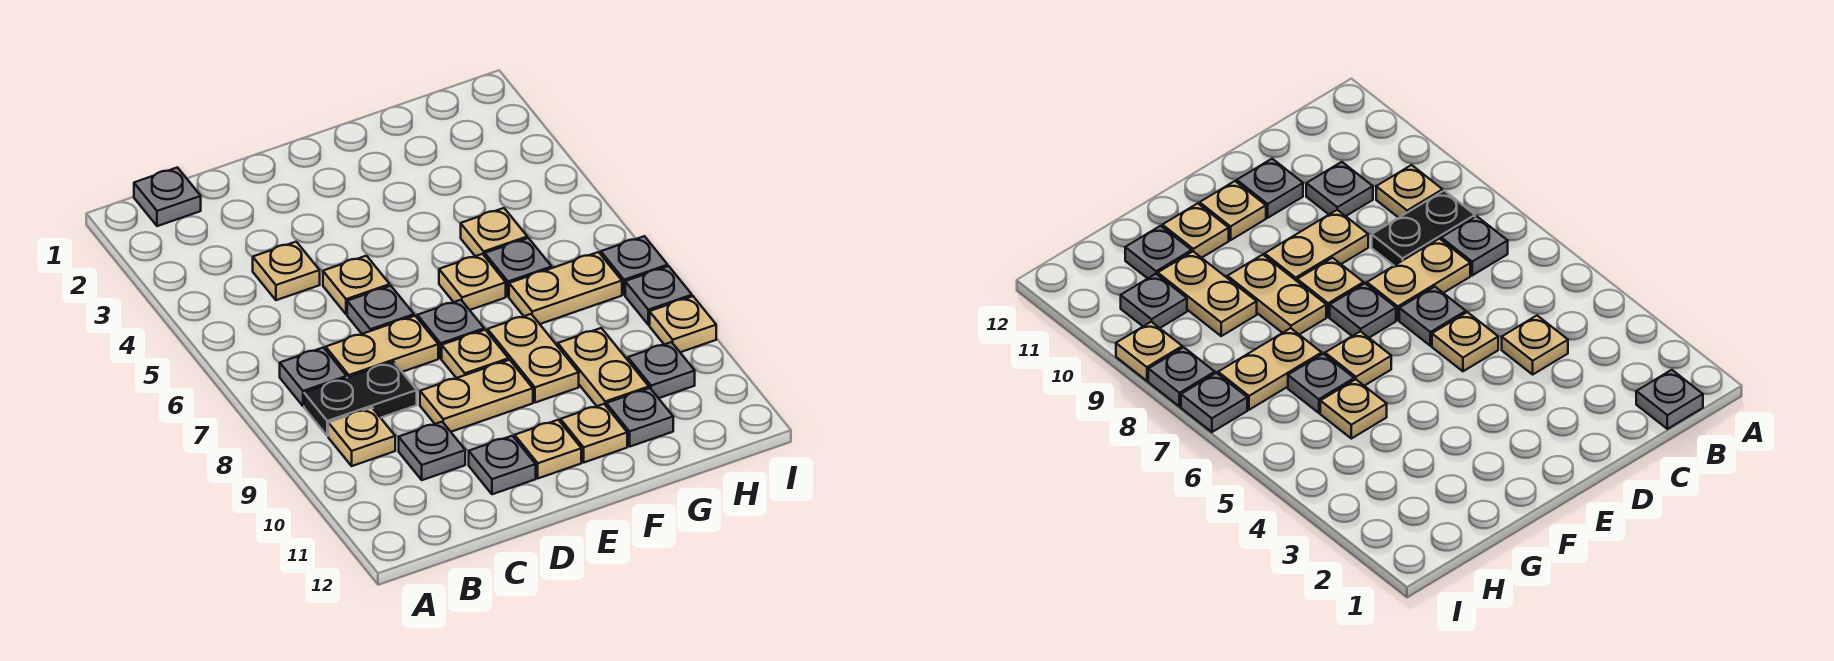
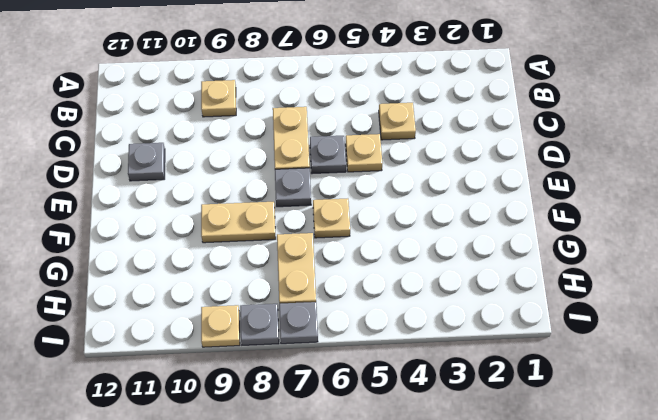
none -> grey 1x1 plate [134,168,201,226]
none -> grey 1x1 plate [280,348,347,406]
none -> black 1x2 plate [304,362,417,436]

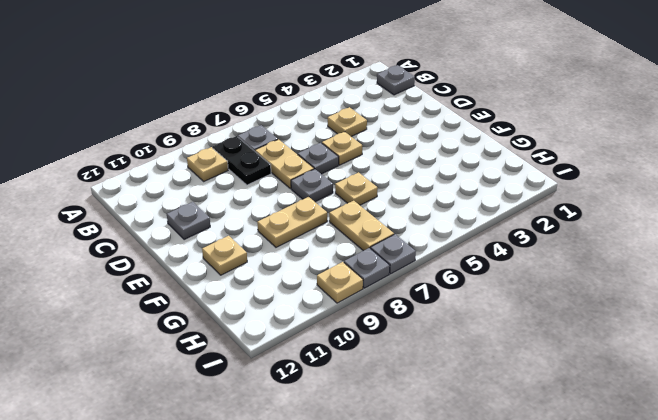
none -> grey 1x1 plate [399,422,465,480]
none -> tan 1x2 plate [420,360,533,432]
none -> tan 1x1 plate [442,330,509,378]

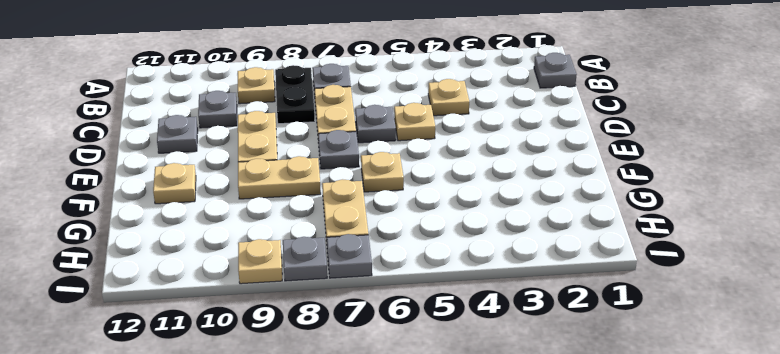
none -> tan 1x1 plate [442,330,509,378]
none -> tan 1x1 plate [515,420,581,478]
none -> tan 1x1 plate [461,208,527,256]

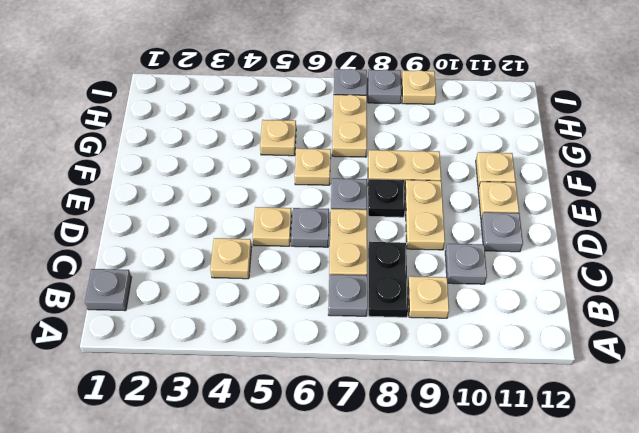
black 1x1 plate [368,179,405,217] -> tan 1x1 plate [442,330,509,378]
none -> grey 1x1 plate [485,238,552,297]
none -> tan 1x2 plate [558,328,649,406]
none -> grey 1x1 plate [606,388,673,446]

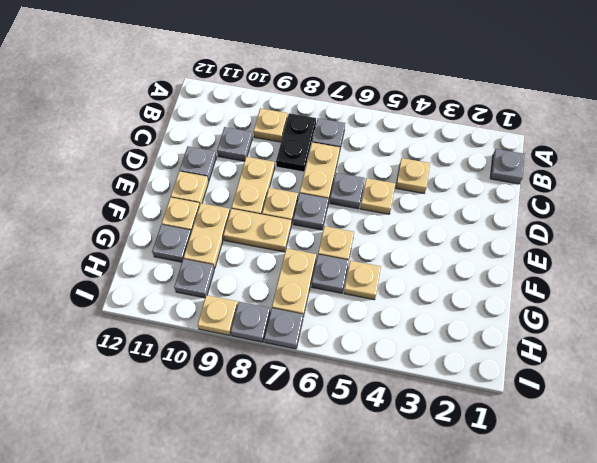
tan 1x2 plate [184,203,230,269] -> tan 1x2 plate turned to [558,328,649,406]

